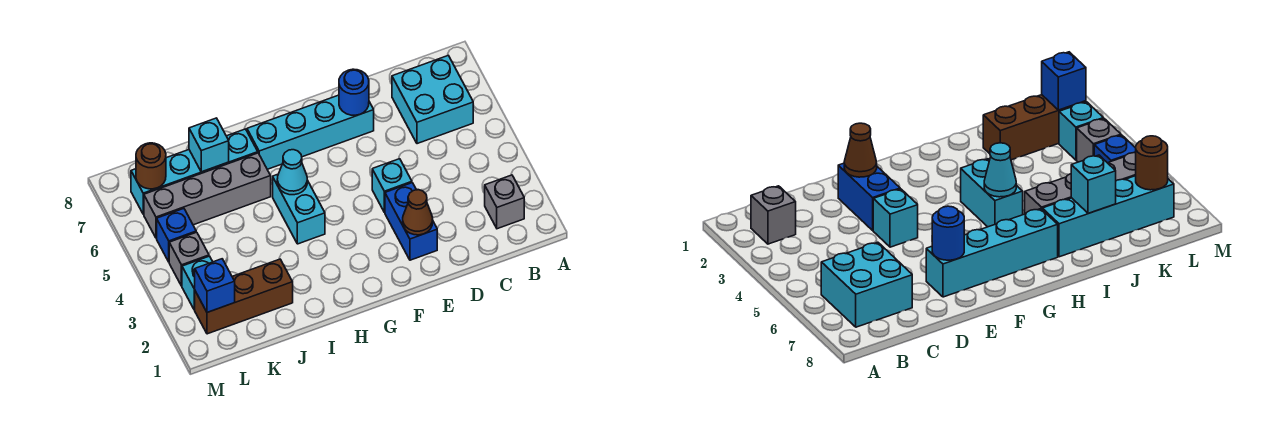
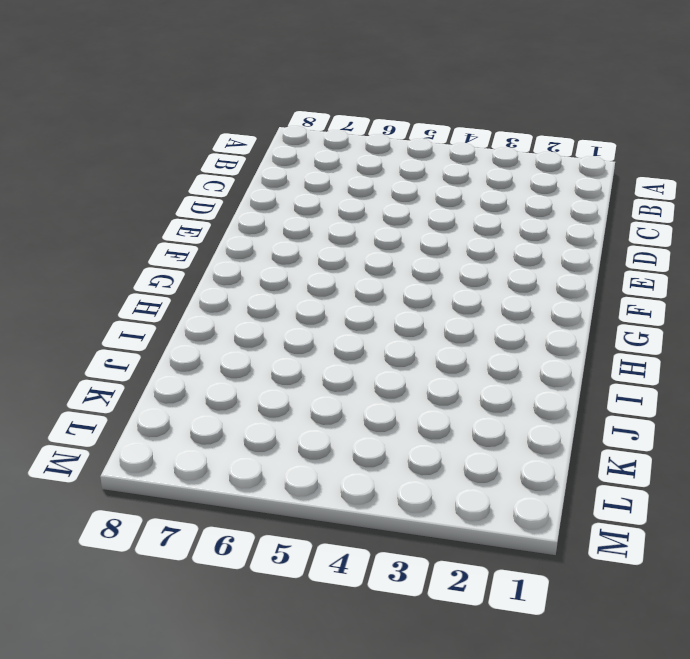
none -> grey 1x1 brick [485,175,524,229]
none -> cyan 2x2 brick [392,56,473,144]
none -> blue 1x2 brick [385,183,437,260]

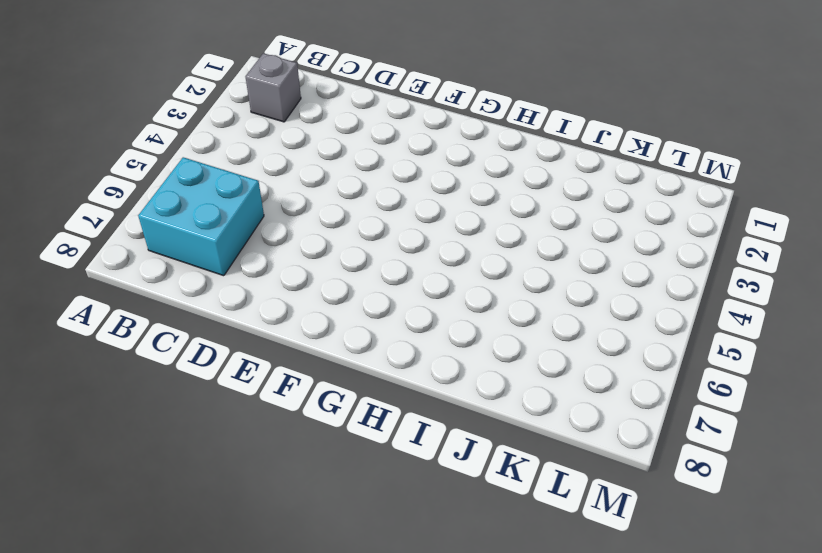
none -> blue 1x2 brick [385,183,437,260]
none -> cyan 1x1 brick [372,159,412,212]
none -> cyan 1x4 brick [247,95,374,169]

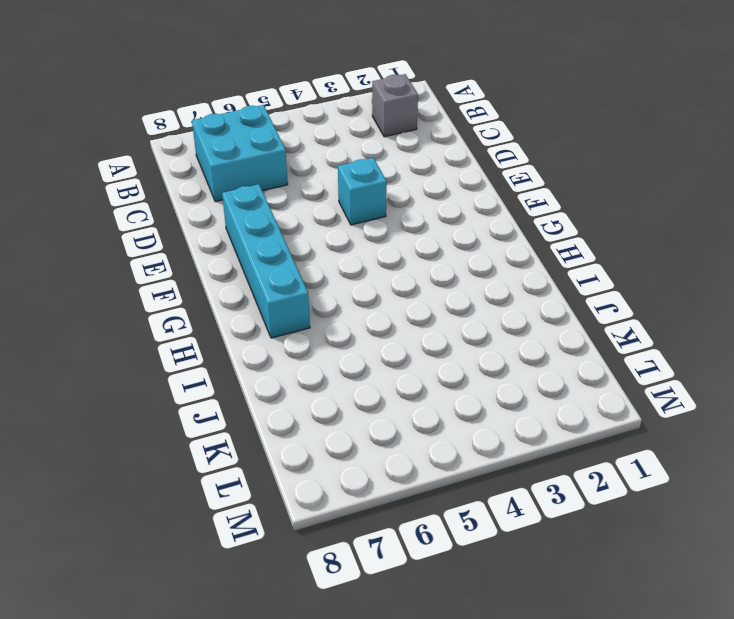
none -> blue 1x2 brick [385,183,437,260]
none -> cyan 1x2 brick [273,174,325,244]
none -> grey 1x4 brick [144,153,271,238]

